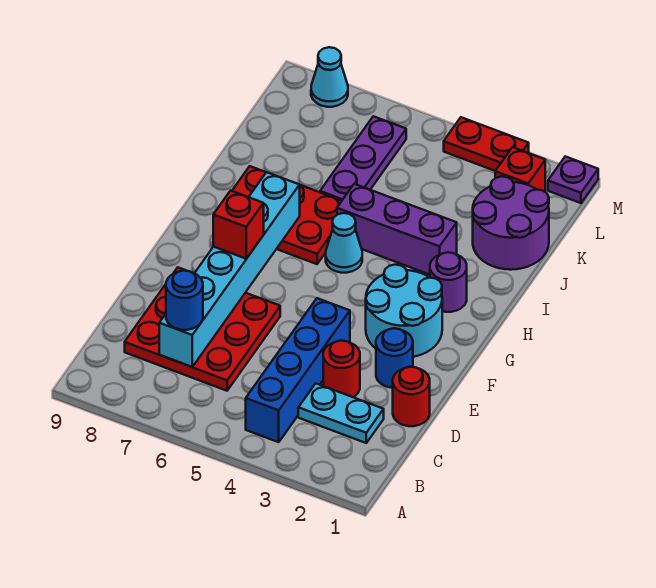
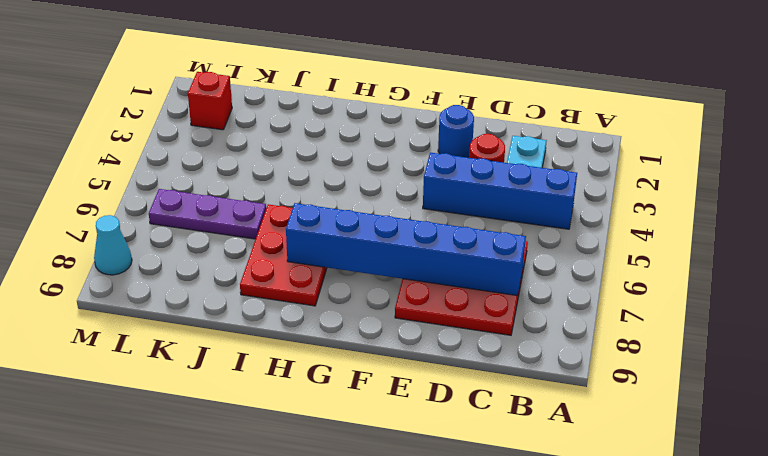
blue 1x6 brick [286,203,526,296] -> cyan 1x6 brick [159,172,300,367]
none -> red 1x1 round brick [393,367,430,426]
none -> cyan 2x2 round brick [366,265,442,357]
none -> purple 1x1 round brick [430,252,467,312]

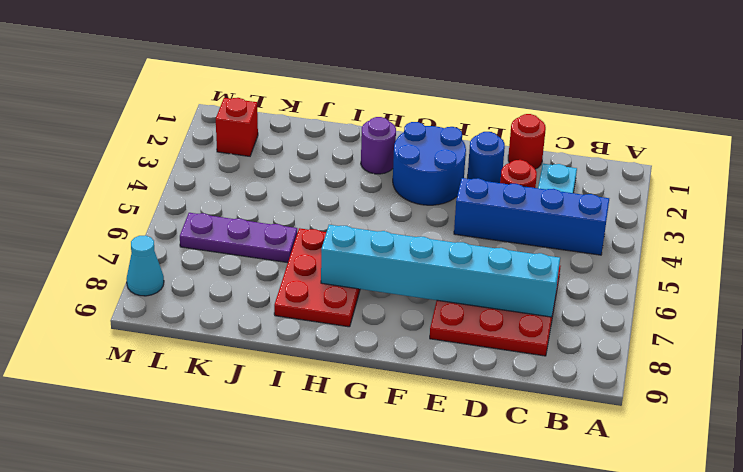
blue 2x2 round brick [393,122,466,205] -> cyan 2x2 round brick [366,265,442,357]
none -> cyan 1x1 cone [326,213,362,273]
none -> purple 1x3 brick [337,184,457,275]
none -> purple 2x2 round brick [473,176,549,270]

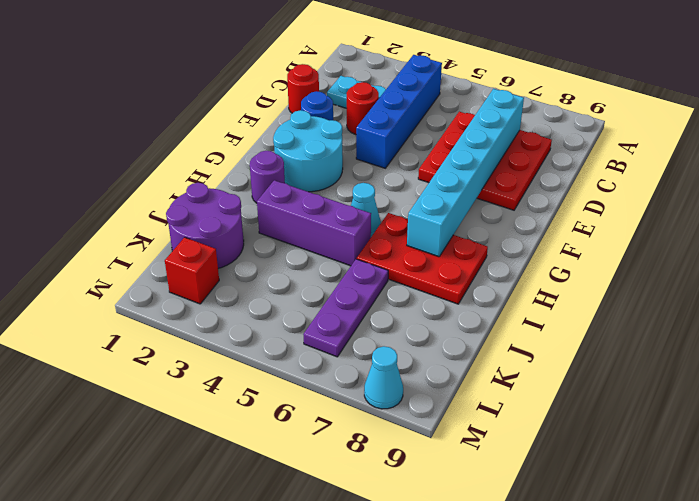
none -> purple 1x1 plate [548,156,598,203]
none -> red 1x2 plate [444,117,529,171]
none -> blue 1x1 round brick [166,270,203,330]

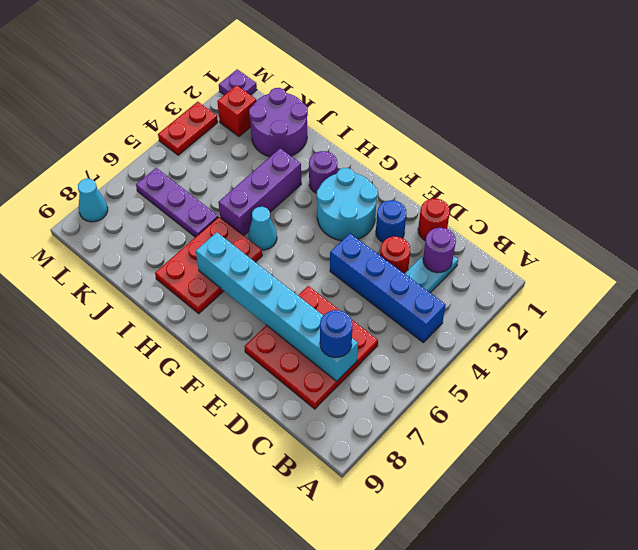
purple 1x1 round brick [423,228,456,273] -> none
none -> red 1x1 brick [213,191,264,259]

